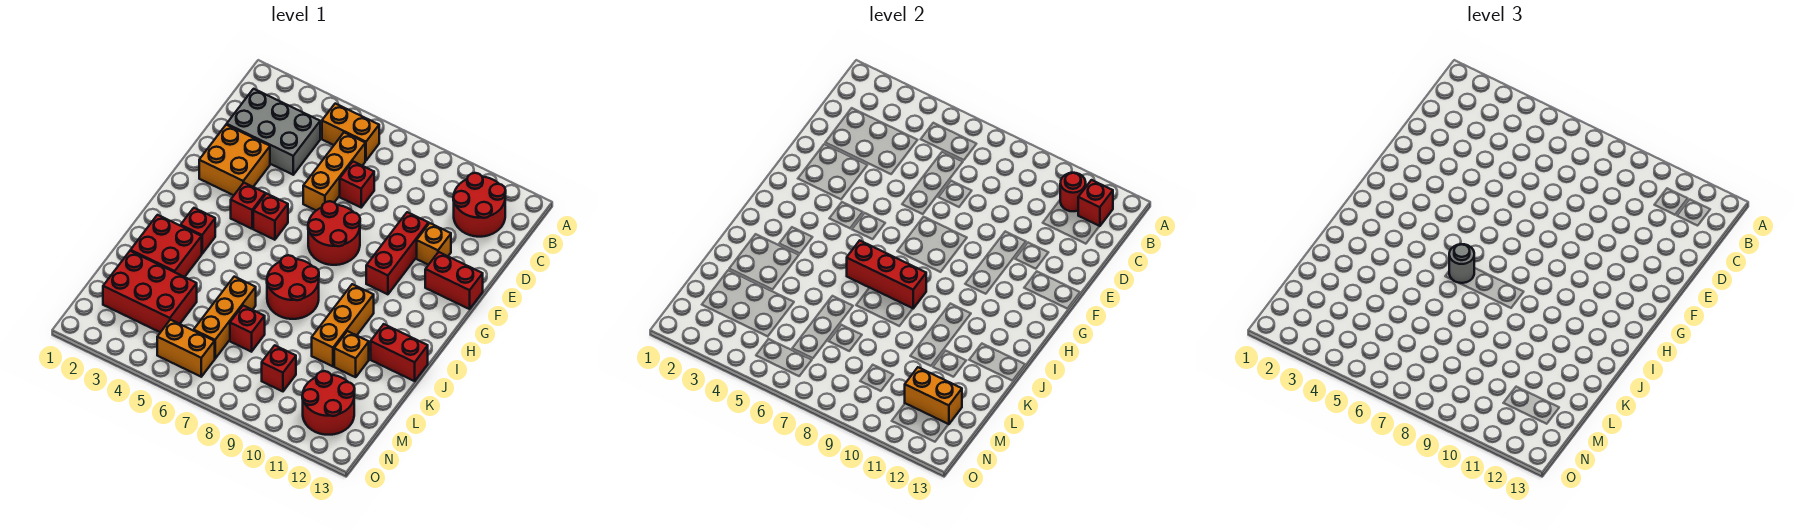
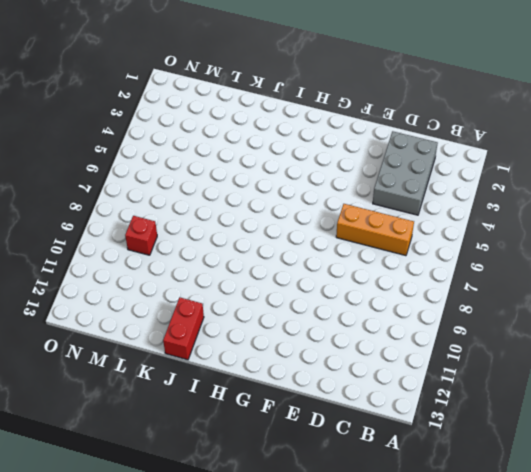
none -> orange 1x2 brick [322,104,379,161]
none -> red 2x2 round brick [453,173,506,237]
none -> red 1x1 brick [340,162,374,207]

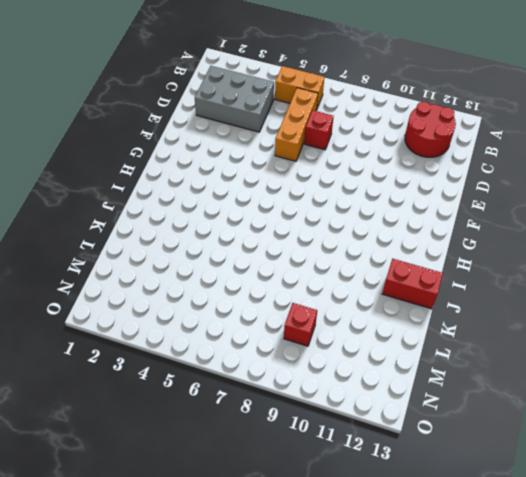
none -> orange 2x2 brick [199,125,270,195]
none -> red 1x3 brick [366,212,429,294]
none -> orange 1x1 brick [417,223,451,265]

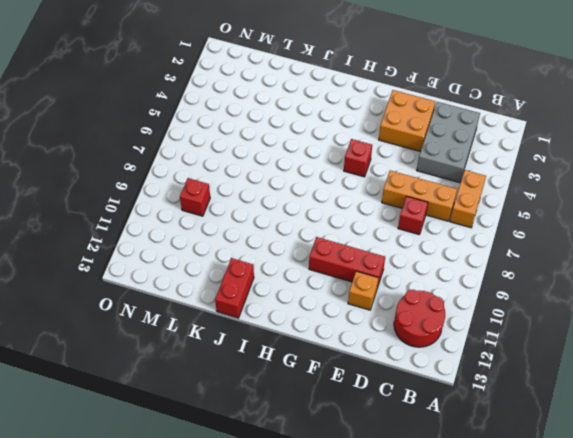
none -> red 2x2 round brick [308,201,360,265]
none -> red 1x2 brick [425,252,483,309]
none -> red 1x1 brick [231,183,265,229]

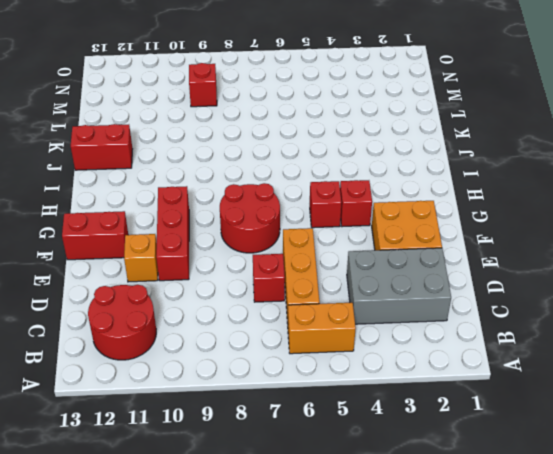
none -> red 1x1 brick [181,208,215,254]
none -> red 2x2 round brick [267,255,319,319]
none -> orange 1x3 brick [312,284,374,366]

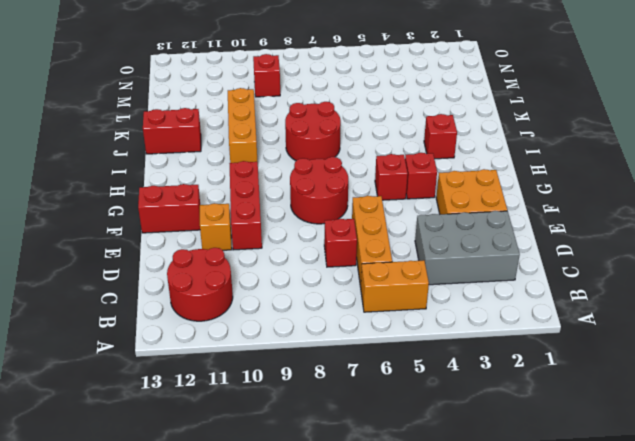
none -> red 2x2 brick [131,215,202,277]
none -> orange 1x3 brick [194,277,256,358]
none -> orange 1x1 brick [334,331,369,377]

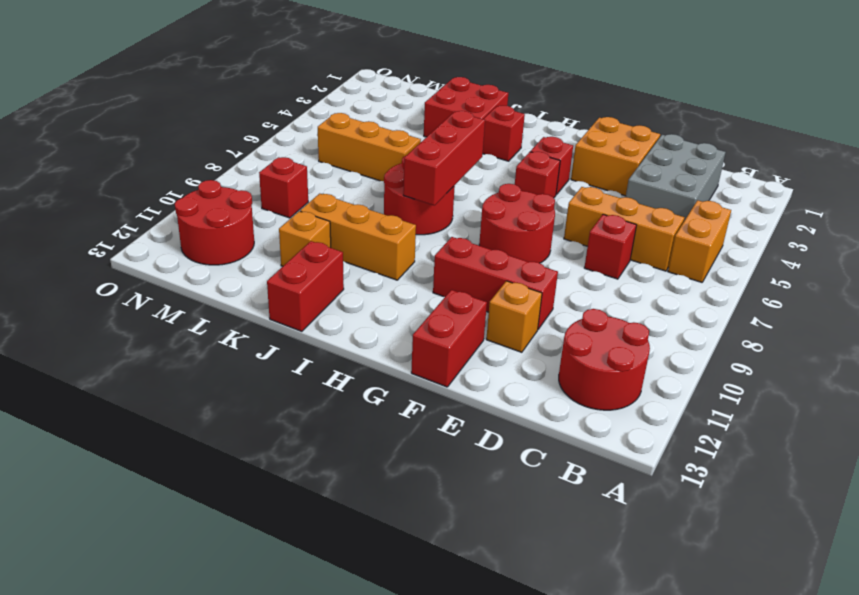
none -> red 2x3 brick [103,251,197,332]
none -> red 1x1 brick [230,306,265,352]
none -> orange 1x2 brick [157,320,215,377]

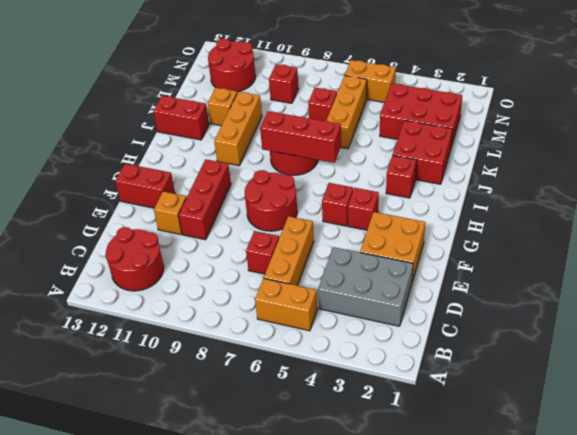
none -> red 1x1 round brick [1060,173,1086,211]
none -> red 1x1 brick [1078,180,1113,226]
none -> orange 1x2 brick [905,367,962,424]

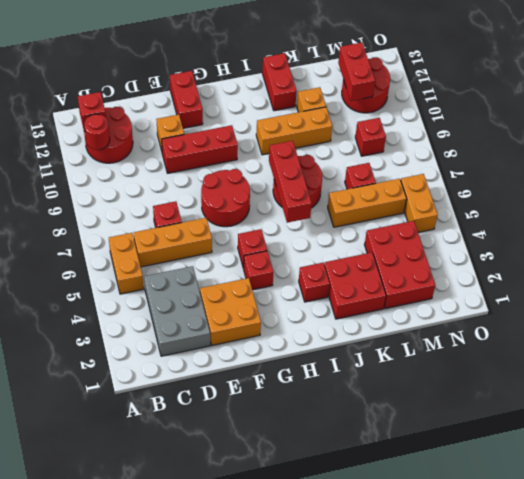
red 1x2 brick [338,42,375,101] -> orange 1x2 brick [905,367,962,424]
none -> grey 1x1 round brick [1449,244,1474,283]

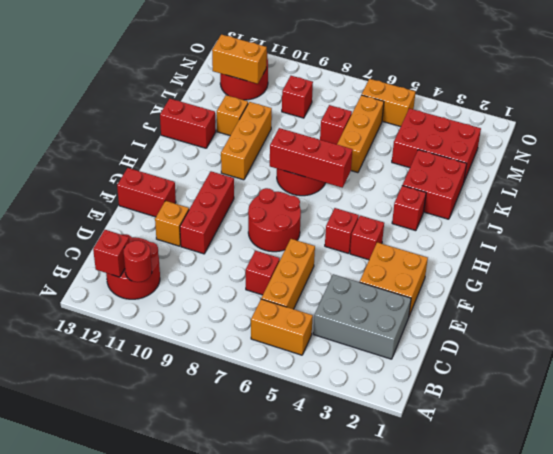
none -> grey 1x1 round brick [1449,244,1474,283]

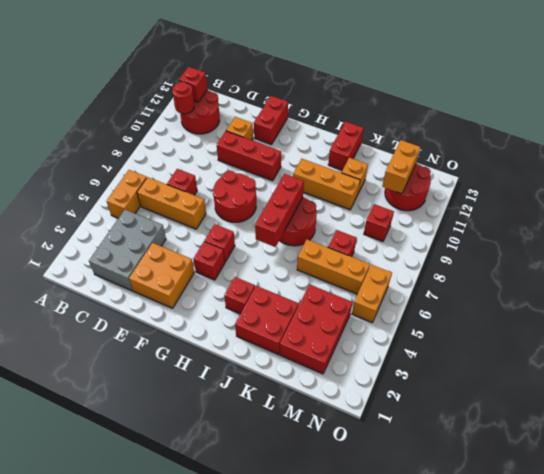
none -> grey 1x1 round brick [1449,244,1474,283]

